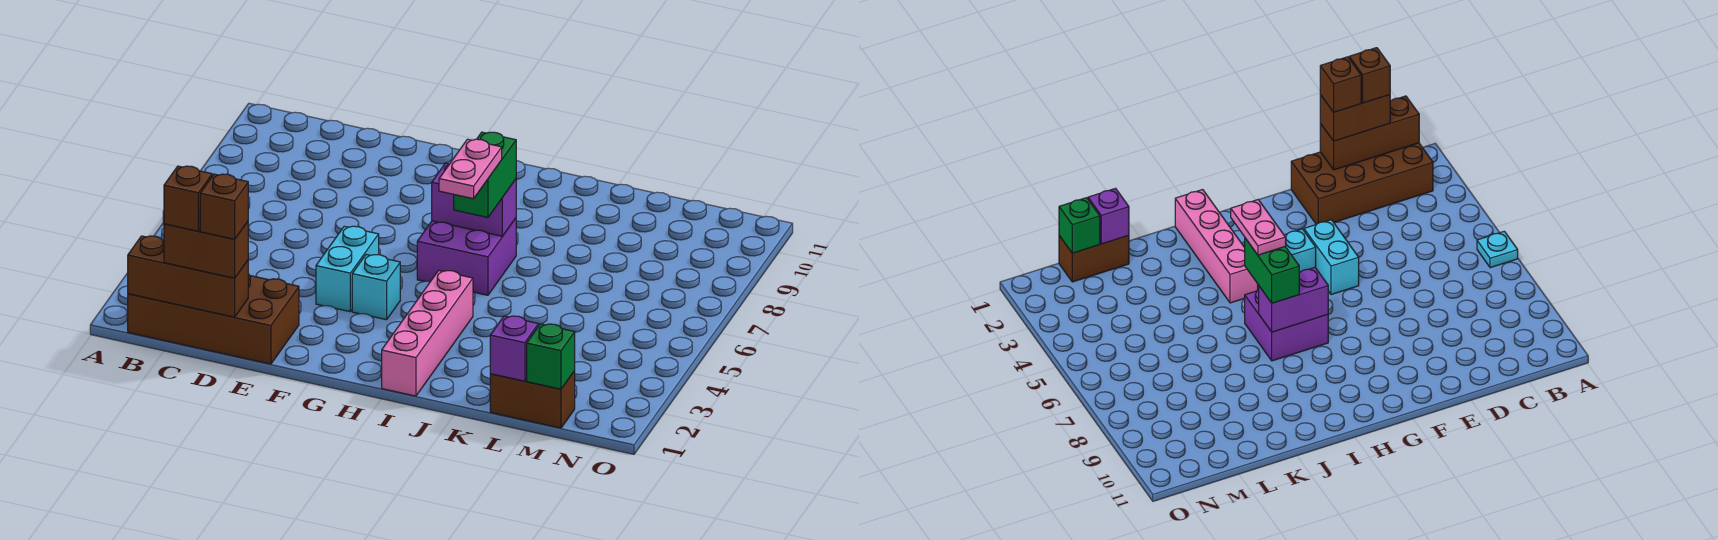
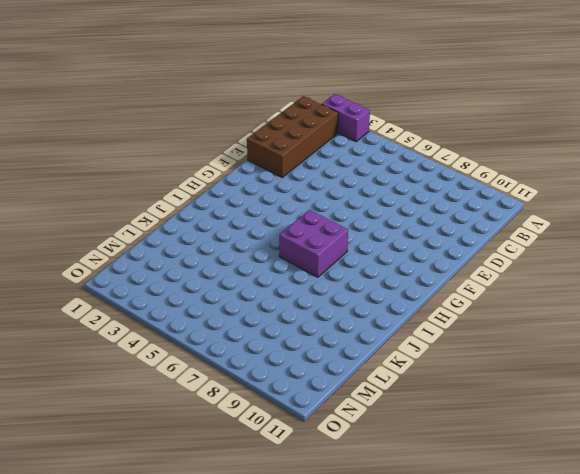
purple 1x2 brick [322,94,370,141] -> purple 1x2 brick turned to [432,163,516,236]
none -> cyan 1x1 plate [1477,231,1518,268]
none -> cyan 1x2 brick [316,226,379,312]
none -> cyan 1x1 brick [352,255,400,320]

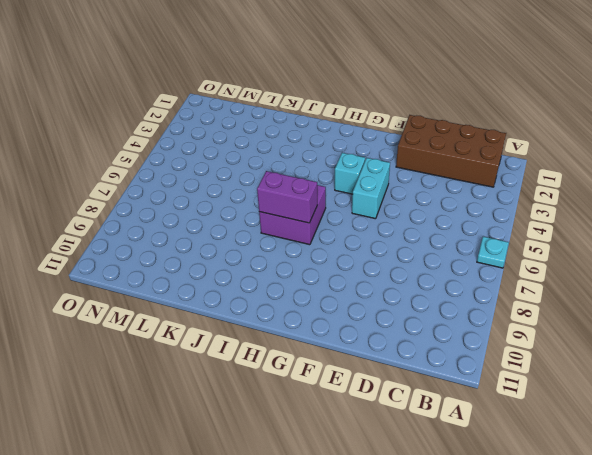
none -> pink 1x4 brick [382,270,473,396]
none -> brown 1x2 brick [490,371,575,428]
none -> brown 1x3 brick [128,236,248,317]

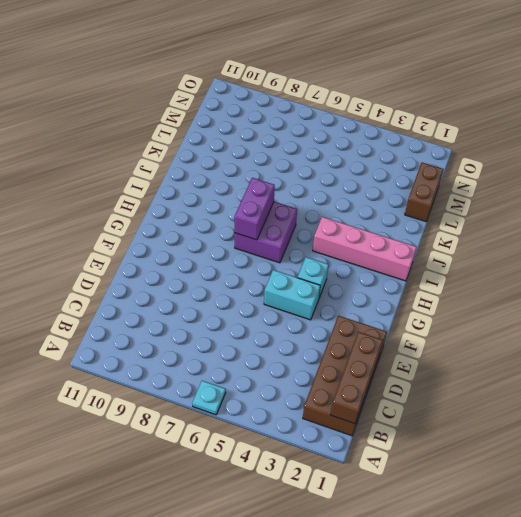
none -> purple 1x1 brick [490,316,539,381]
none -> green 1x1 brick [527,324,575,389]
none -> brown 1x2 brick [164,222,248,278]

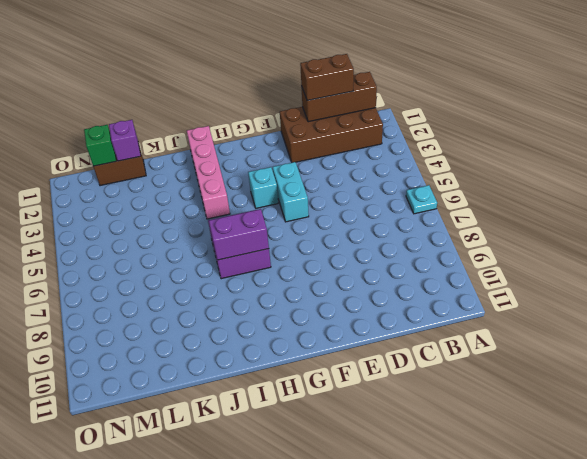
none -> green 1x2 brick [454,132,516,217]
none -> brown 1x1 brick [164,166,212,231]
none -> brown 1x1 brick [200,174,248,239]

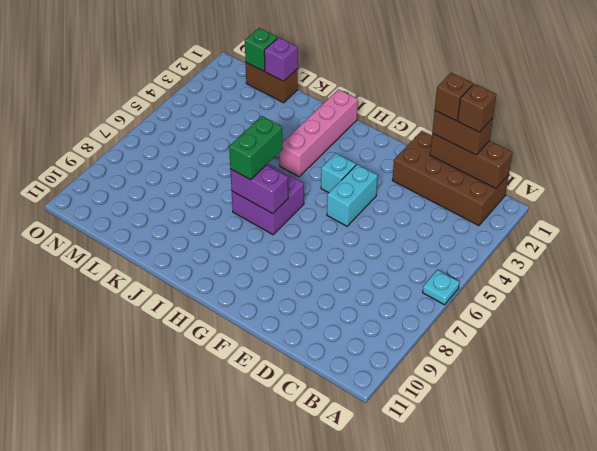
none -> pink 1x2 plate [439,139,502,199]

